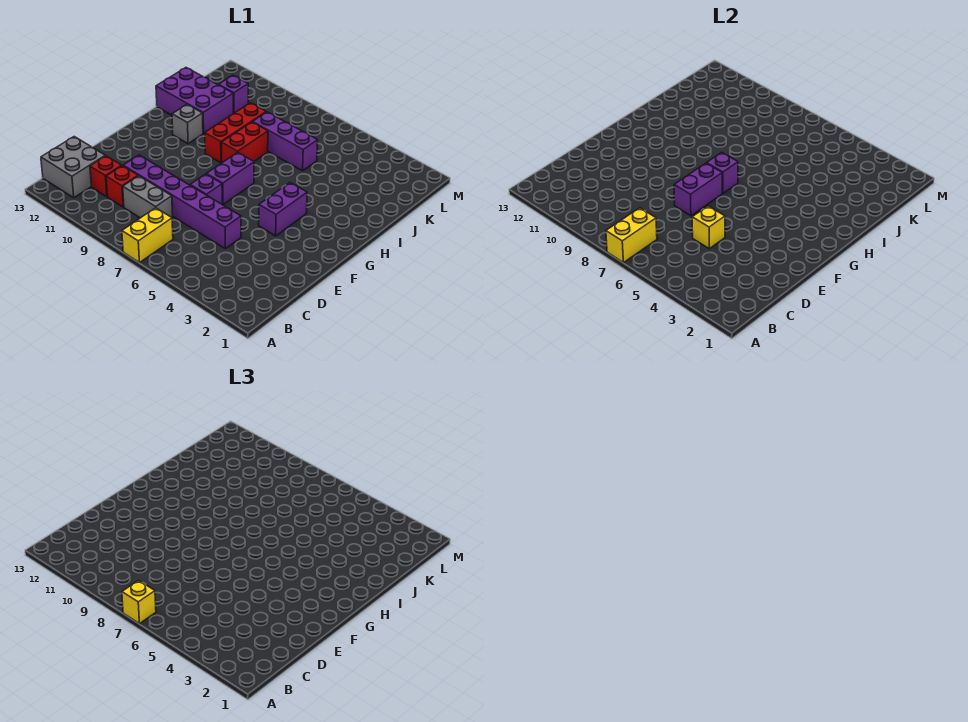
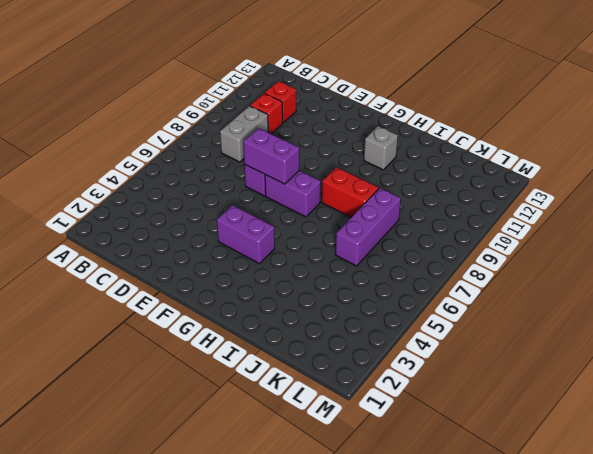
none -> yellow 1x2 brick [122,208,173,263]
none -> grey 2x2 brick [41,137,105,198]
none -> purple 1x6 brick [123,155,241,249]

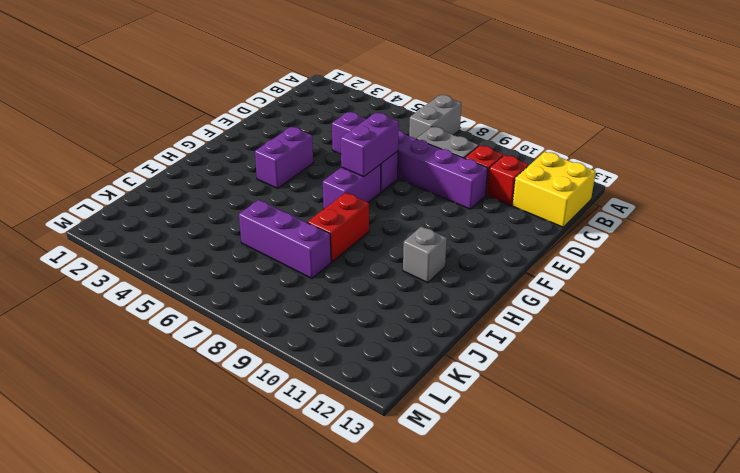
grey 1x2 brick [409,95,461,139] -> yellow 1x2 brick [122,208,173,263]
yellow 2x2 brick [513,152,596,227] -> grey 2x2 brick [41,137,105,198]
none -> red 1x3 brick [205,103,266,163]
none -> purple 2x3 brick [156,68,233,133]
none -> purple 1x1 brick [219,75,248,114]

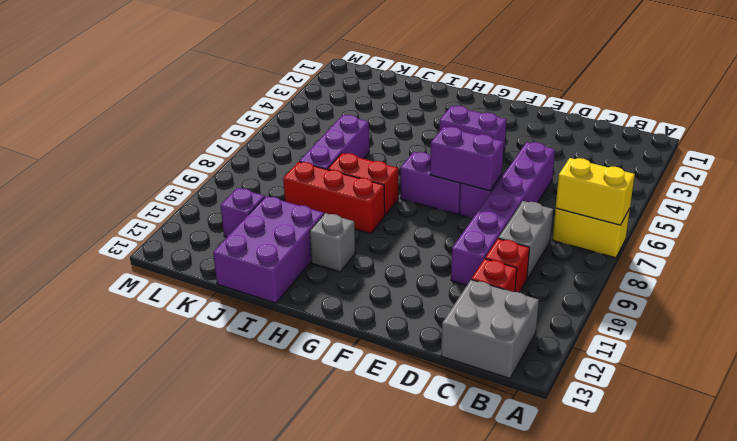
none -> yellow 1x1 brick [692,206,725,249]
none -> purple 1x1 brick [707,152,738,193]
none -> yellow 1x1 brick [122,580,156,624]

